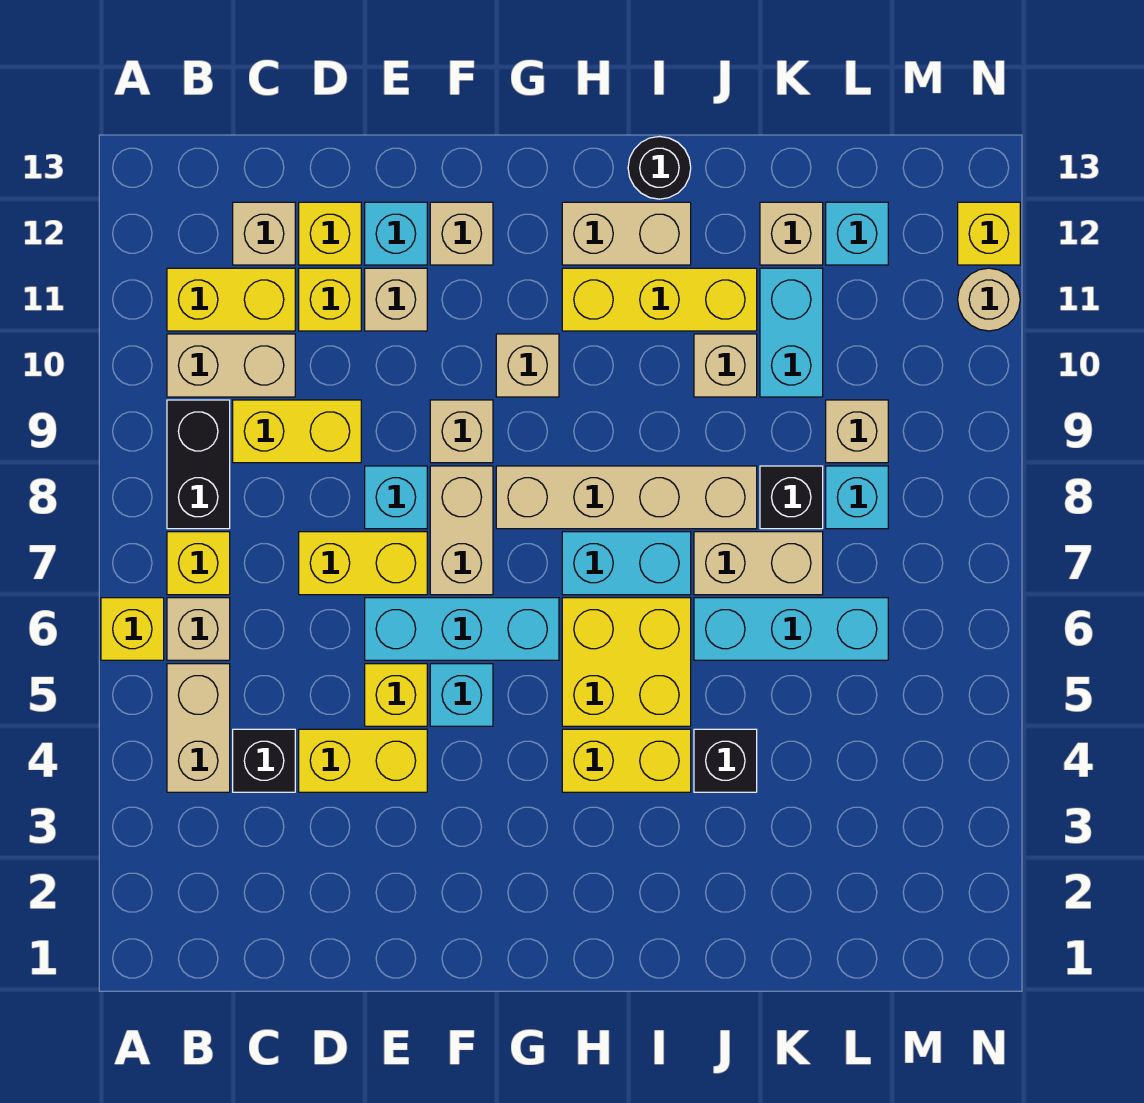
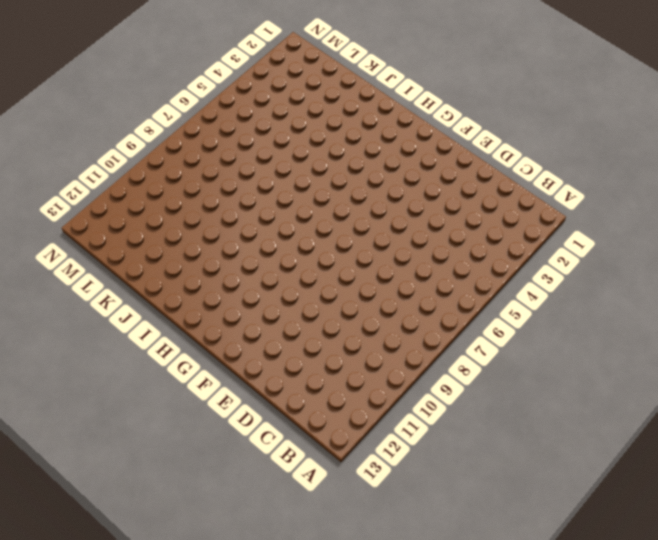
none -> yellow 1x1 brick [101,598,164,660]
none -> tan 1x2 brick [167,664,230,792]
none -> tan 1x1 brick [167,598,230,660]
none -> yellow 1x1 brick [167,532,230,595]

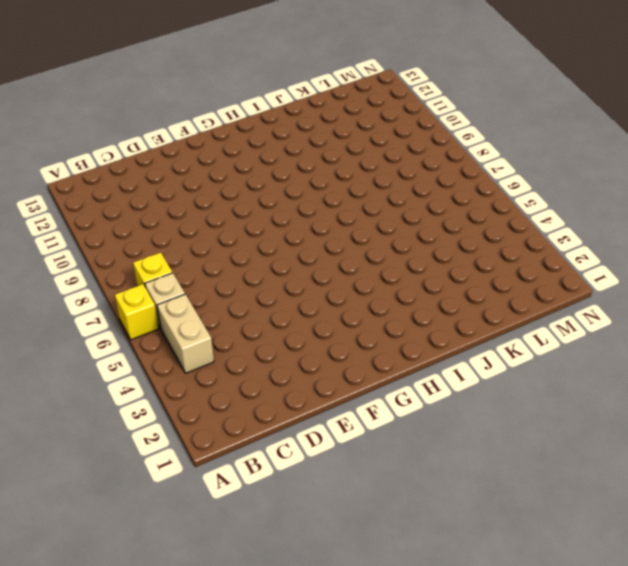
none -> black 1x2 brick [167,400,230,529]
none -> tan 1x2 brick [167,334,295,397]
none -> yellow 1x2 brick [167,268,295,331]
none -> black 1x1 brick [233,729,295,792]

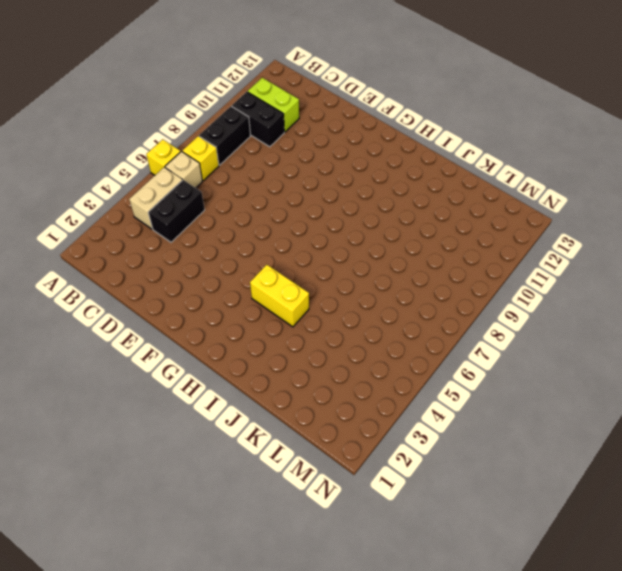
black 1x2 brick [232,92,284,147] -> tan 1x2 brick [167,334,295,397]
lime 1x2 brick [248,78,299,132] -> yellow 1x2 brick [167,268,295,331]
black 1x2 brick [148,180,205,242] -> black 1x1 brick [233,729,295,792]
none -> yellow 1x2 brick [233,400,361,463]
none -> tan 1x1 brick [233,202,295,265]
none -> yellow 1x2 brick [299,729,427,792]
none -> yellow 1x2 brick [299,532,427,595]

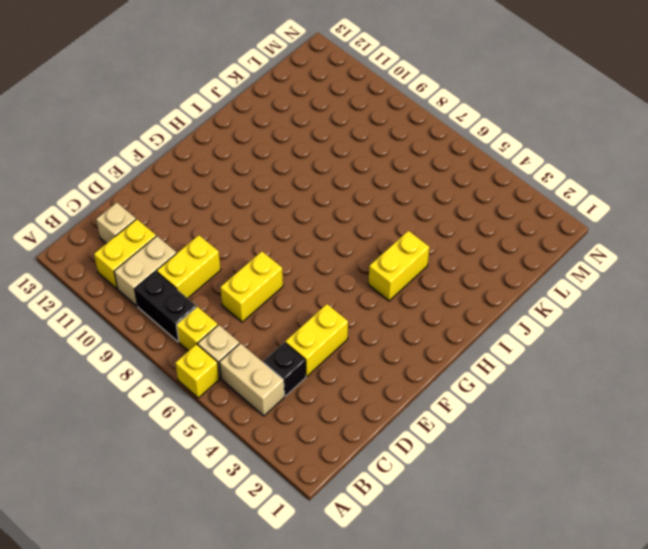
none -> yellow 1x1 brick [299,268,361,331]
none -> yellow 1x1 brick [299,202,361,265]
none -> yellow 1x1 brick [365,664,427,726]
none -> cyan 1x3 brick [365,598,559,660]

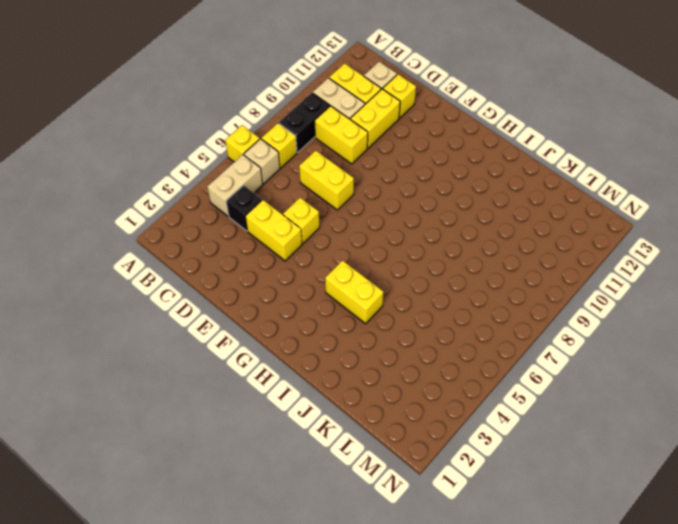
yellow 1x2 brick [350,89,400,148] -> yellow 1x1 brick [299,268,361,331]
none -> cyan 1x3 brick [365,598,559,660]
none -> cyan 1x1 brick [365,466,427,529]
none -> tan 1x1 brick [365,268,427,331]
none -> cyan 1x1 brick [365,202,427,265]

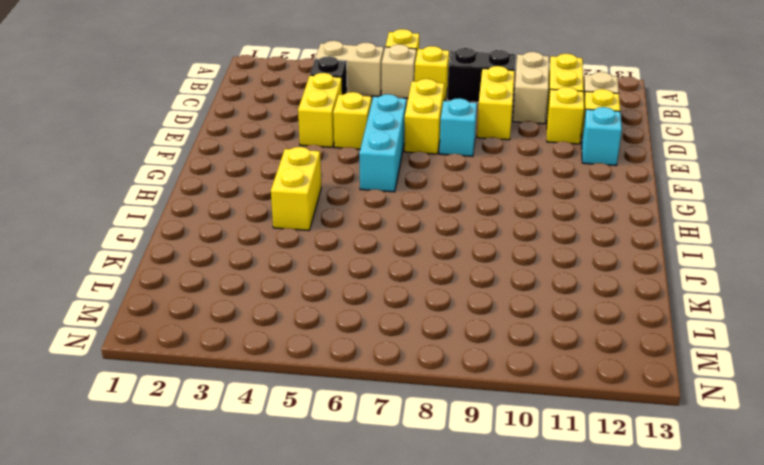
none -> tan 1x1 brick [365,268,427,331]
none -> cyan 1x1 brick [430,664,493,726]
none -> tan 1x2 brick [430,466,493,595]
none -> tan 1x1 brick [430,400,493,463]

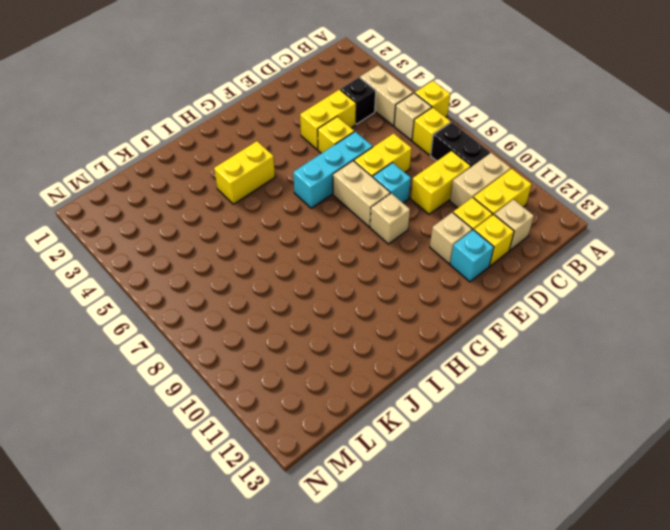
none -> cyan 1x1 brick [430,664,493,726]
none -> tan 1x1 brick [430,202,493,265]
none -> tan 1x4 brick [496,466,757,529]
none -> tan 1x1 brick [496,334,559,397]

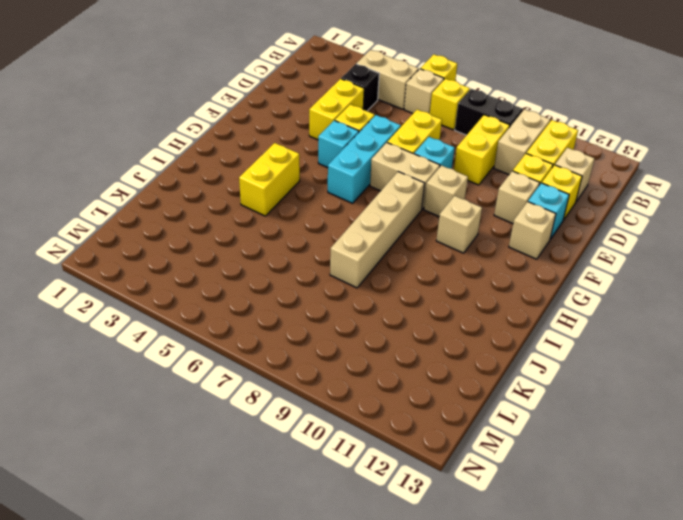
none -> yellow 2x2 brick [562,598,691,726]
none -> cyan 1x2 brick [562,532,691,595]
none -> yellow 1x3 brick [562,268,757,331]
none -> tan 1x2 brick [562,202,691,265]

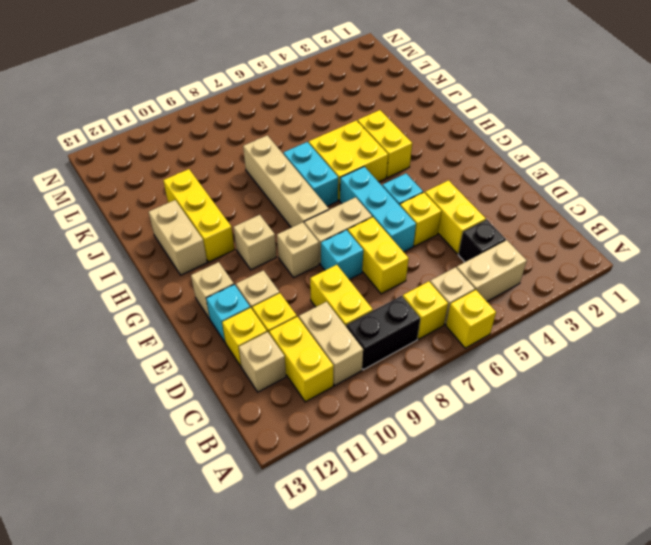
none -> black 1x1 round brick [628,137,691,199]
none -> black 1x1 brick [694,729,757,792]
none -> cyan 1x3 brick [694,598,888,660]
none -> tan 1x2 brick [694,532,823,595]

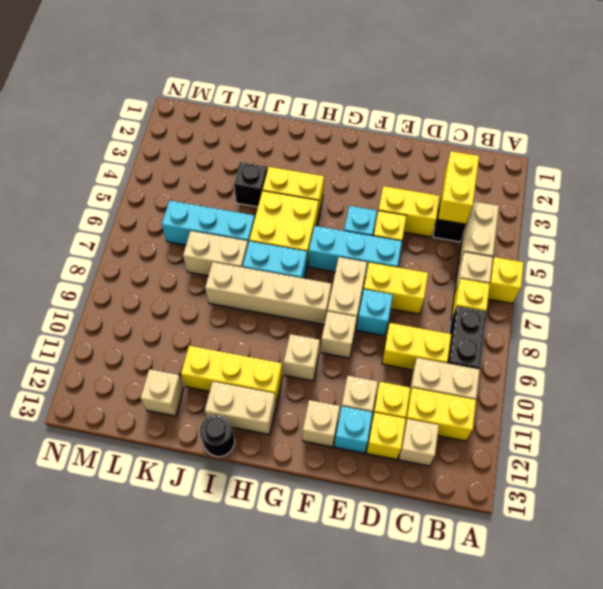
yellow 1x2 brick [438,151,479,224] -> none
none -> tan 1x1 brick [694,334,757,397]
none -> black 1x1 brick [760,466,823,529]
none -> cyan 1x2 brick [760,268,823,397]
none -> cyan 1x1 brick [826,466,888,529]

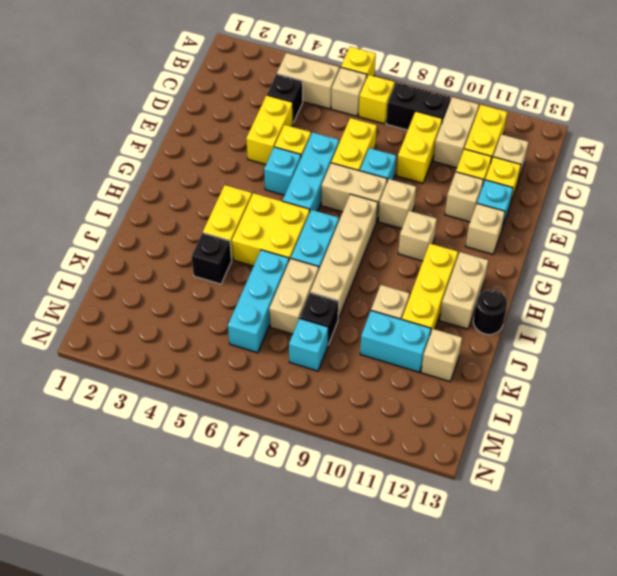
none -> tan 1x1 brick [826,400,888,463]
none -> cyan 1x1 brick [826,202,888,265]
none -> tan 1x1 round brick [958,268,1020,331]
none -> yellow 1x1 brick [958,202,1020,265]

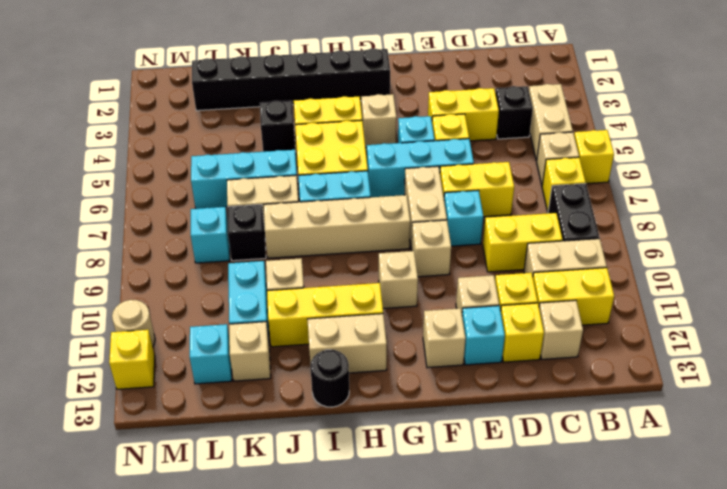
black 1x6 brick [192,48,390,111] -> none
tan 1x1 brick [361,94,397,147] -> tan 1x1 brick moved to [826,400,888,463]

